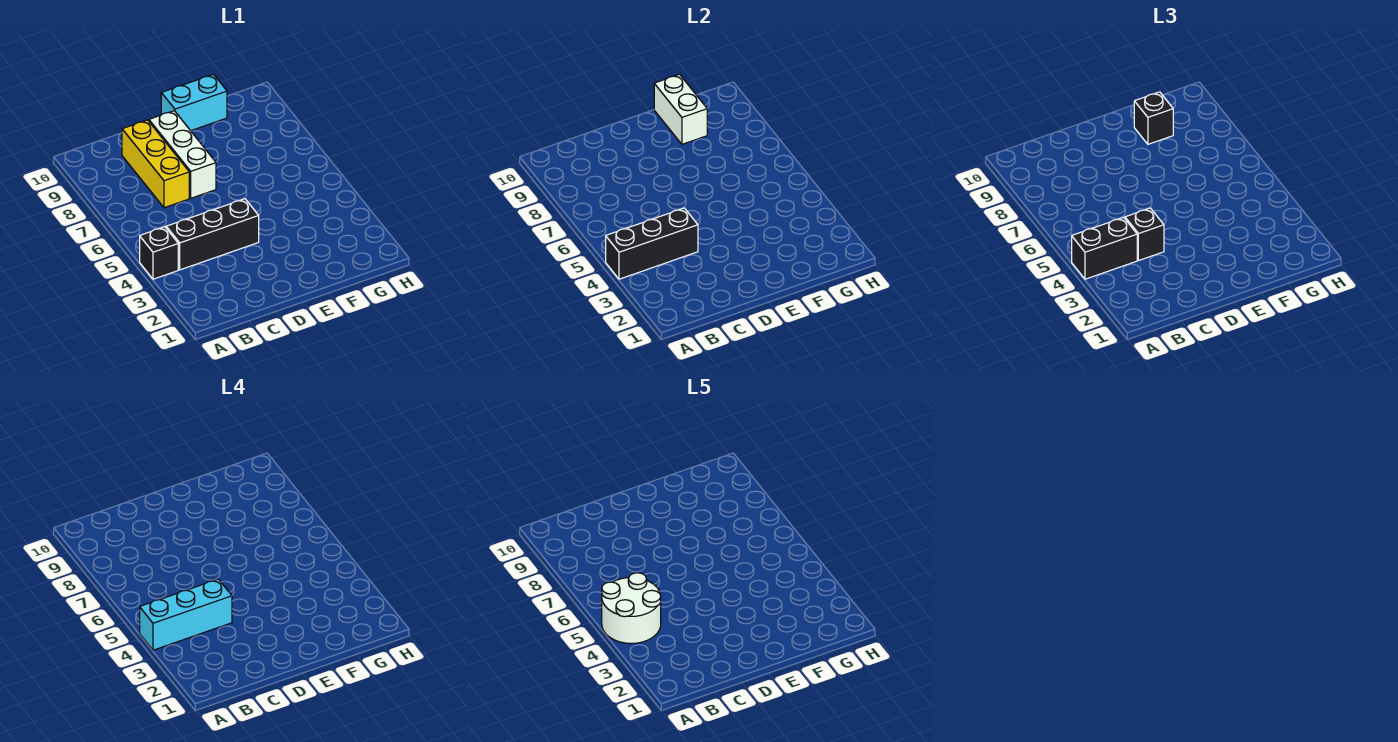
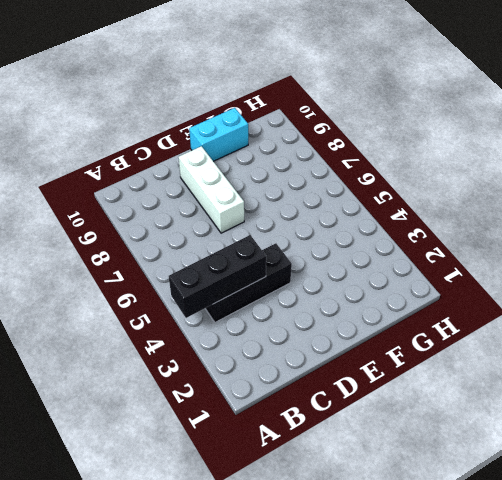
none -> black 1x1 brick [140,227,178,279]
none -> yellow 1x3 brick [122,120,189,208]
none -> white 1x2 brick [654,74,707,144]

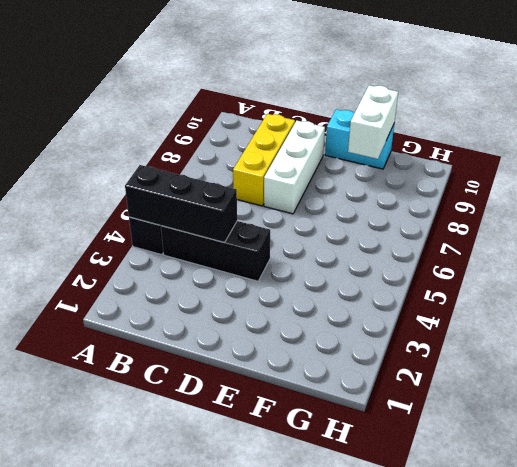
none -> black 1x2 brick [1072,218,1137,279]
none -> black 1x1 brick [1125,208,1164,261]
none -> black 1x1 brick [1134,92,1173,144]

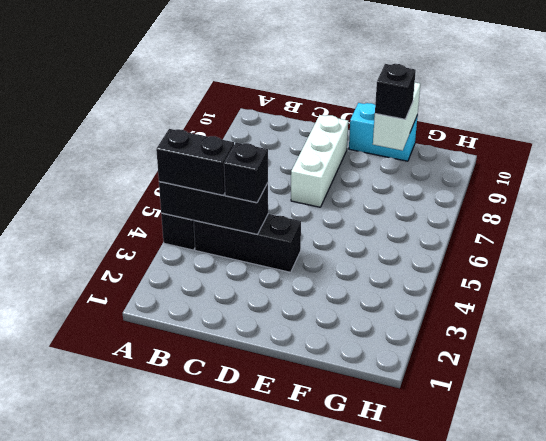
none -> yellow 1x3 brick [122,120,189,208]
none -> cyan 1x3 brick [140,579,232,650]
none -> white 2x2 round brick [602,573,661,644]

